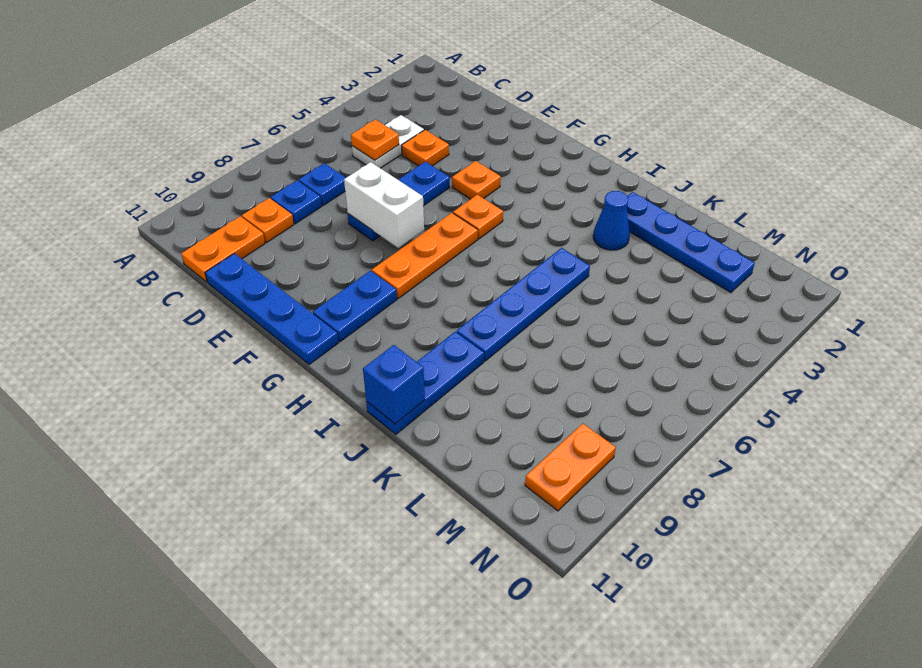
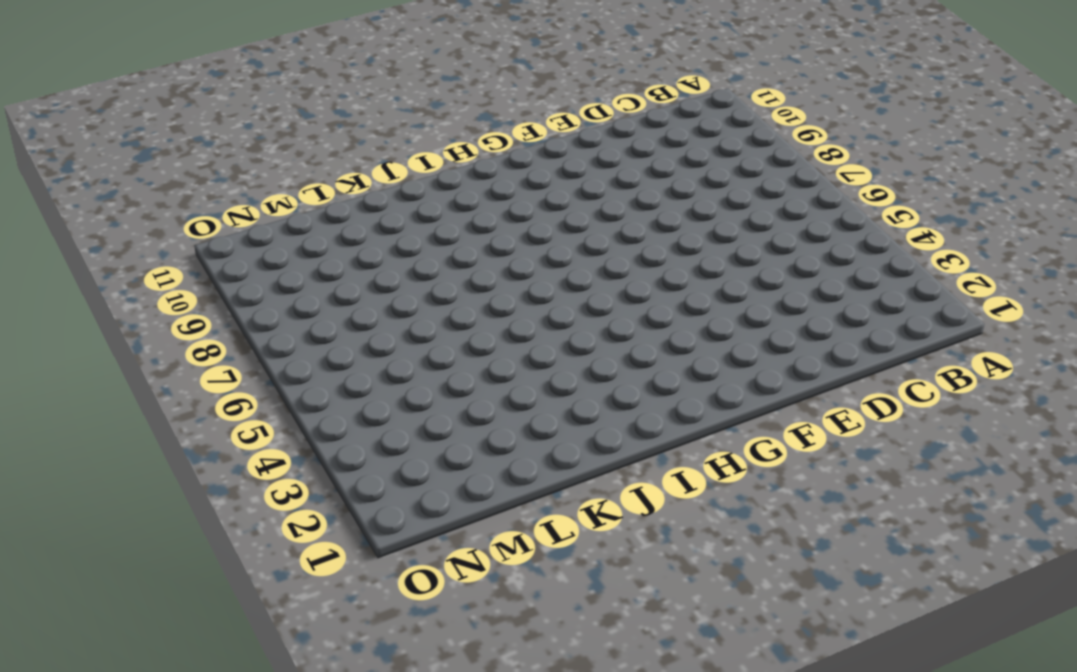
none -> white 1x2 plate [352,115,424,168]
none -> blue 1x1 plate [299,163,346,206]
none -> blue 1x1 plate [271,180,321,224]

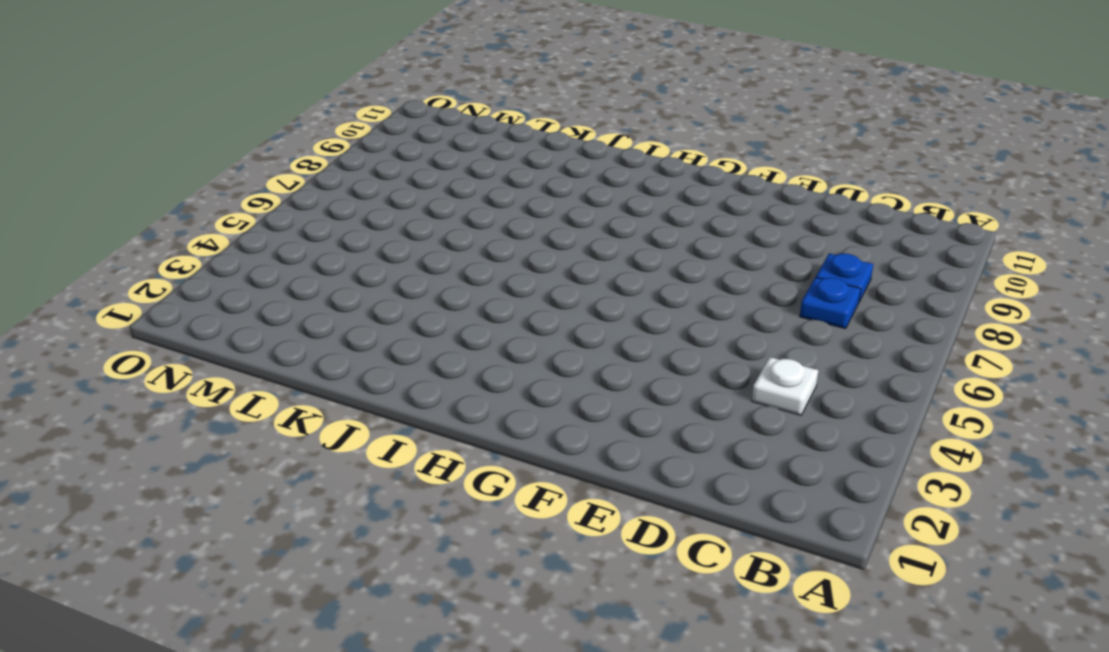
white 1x1 plate [752,357,818,415] -> white 1x2 plate [352,115,424,168]
none -> orange 1x1 plate [242,198,294,242]
none -> orange 1x2 plate [181,216,265,282]
none -> orange 1x1 plate [402,130,449,166]

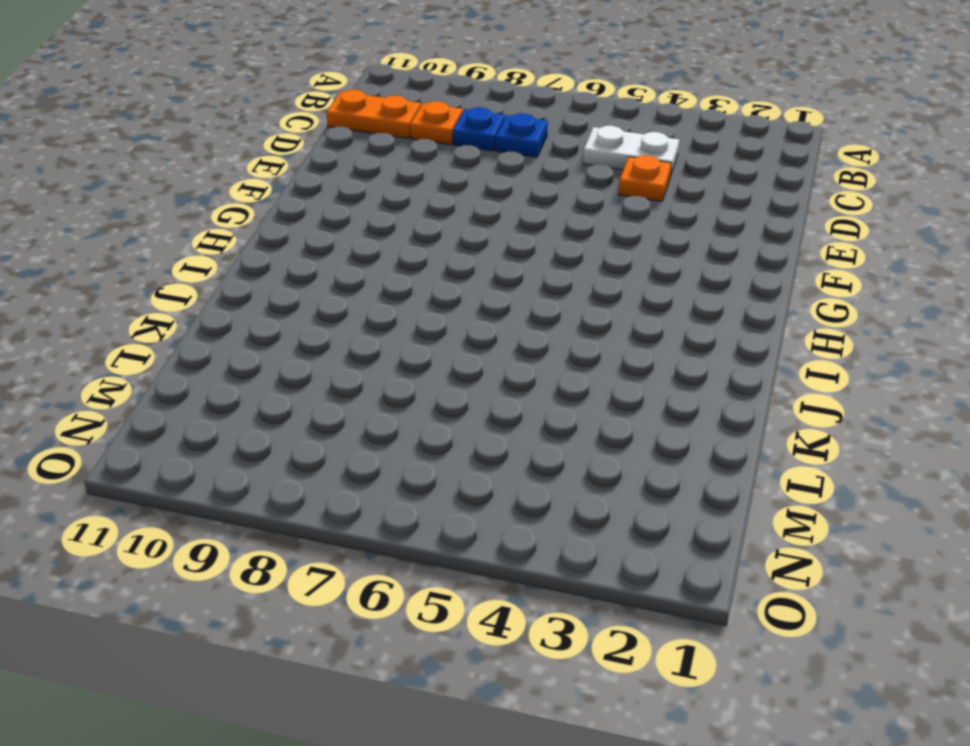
none -> blue 1x4 plate [205,254,338,365]
none -> blue 1x3 plate [348,162,450,241]
none -> orange 1x1 plate [452,161,501,199]

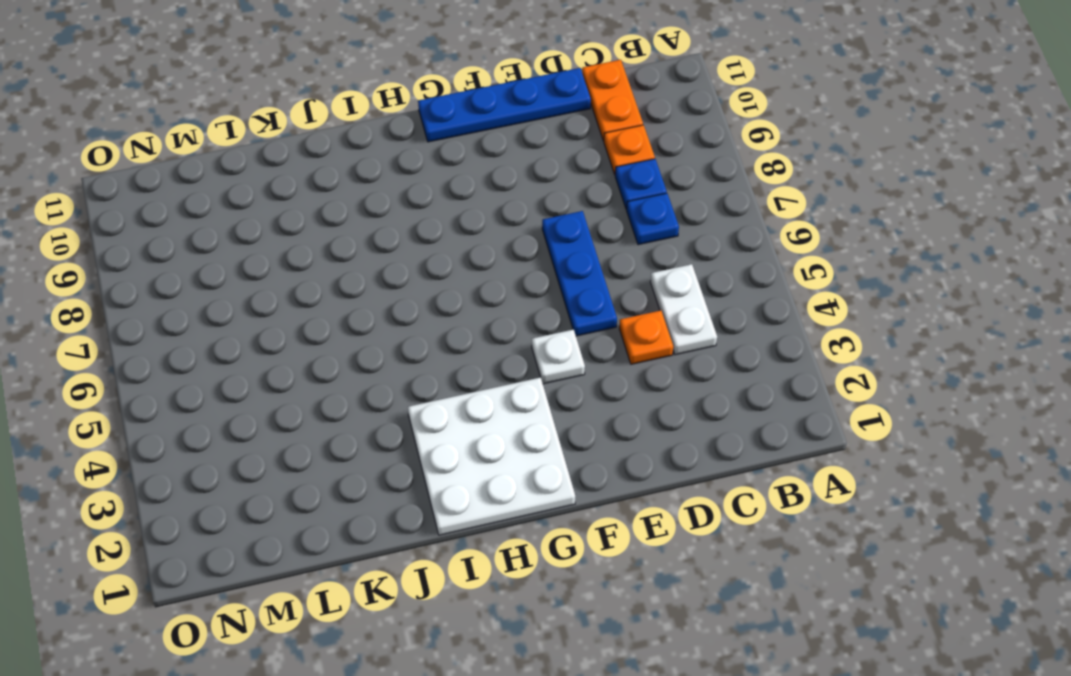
white 1x1 plate [532,330,585,384] -> orange 1x1 plate [452,161,501,199]
white 3x3 plate [408,377,575,535] -> none
none -> orange 1x1 plate [453,195,503,239]
none -> orange 1x3 plate [372,213,478,298]
none -> blue 1x2 plate [313,271,397,342]

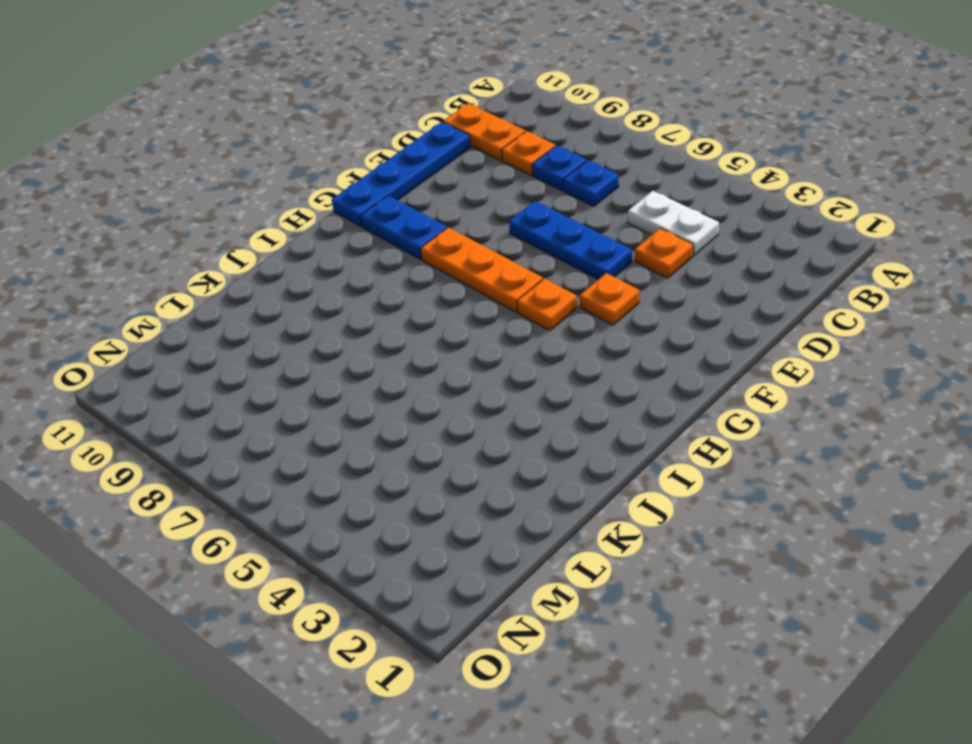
none -> blue 1x4 plate [627,192,755,293]
none -> blue 1x1 cone [593,191,630,250]
none -> blue 1x4 plate [457,248,590,361]

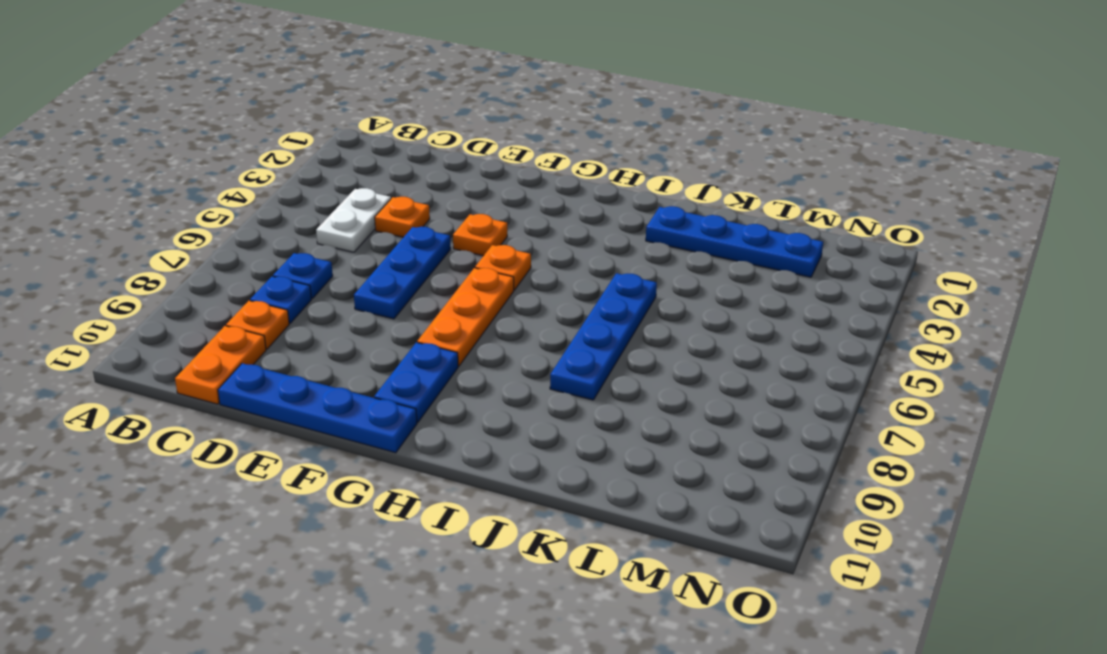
none -> blue 1x1 cone [593,191,630,250]
none -> blue 1x3 plate [366,332,484,434]
none -> orange 1x2 plate [525,423,616,511]

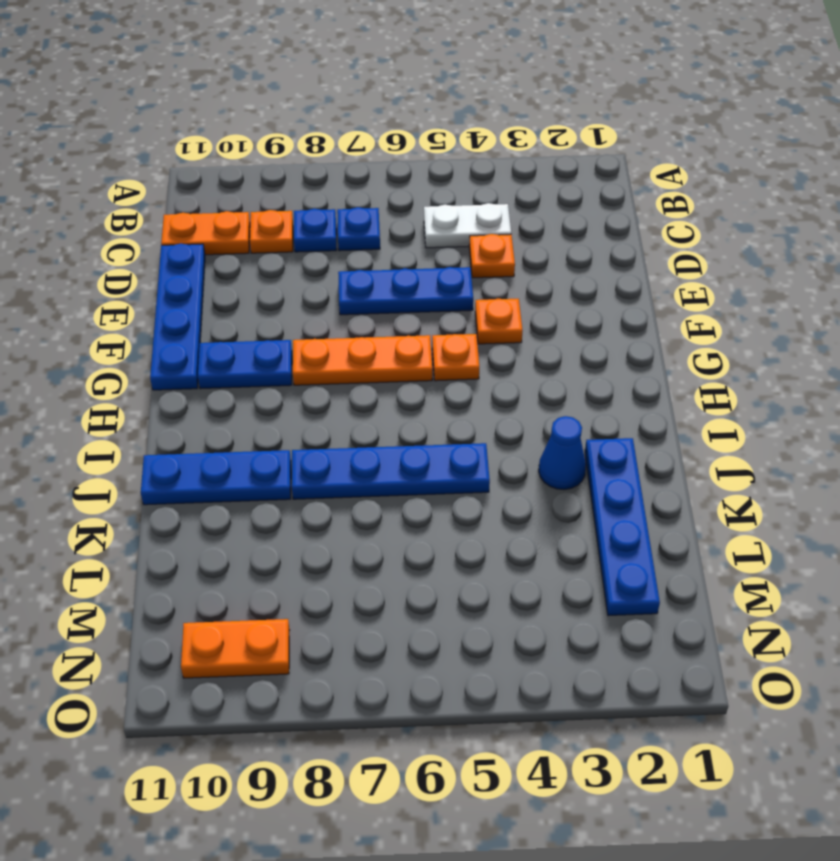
none -> orange 1x1 plate [351,119,399,160]
none -> white 1x2 brick [344,162,424,248]
none -> blue 1x1 brick [363,345,425,424]

